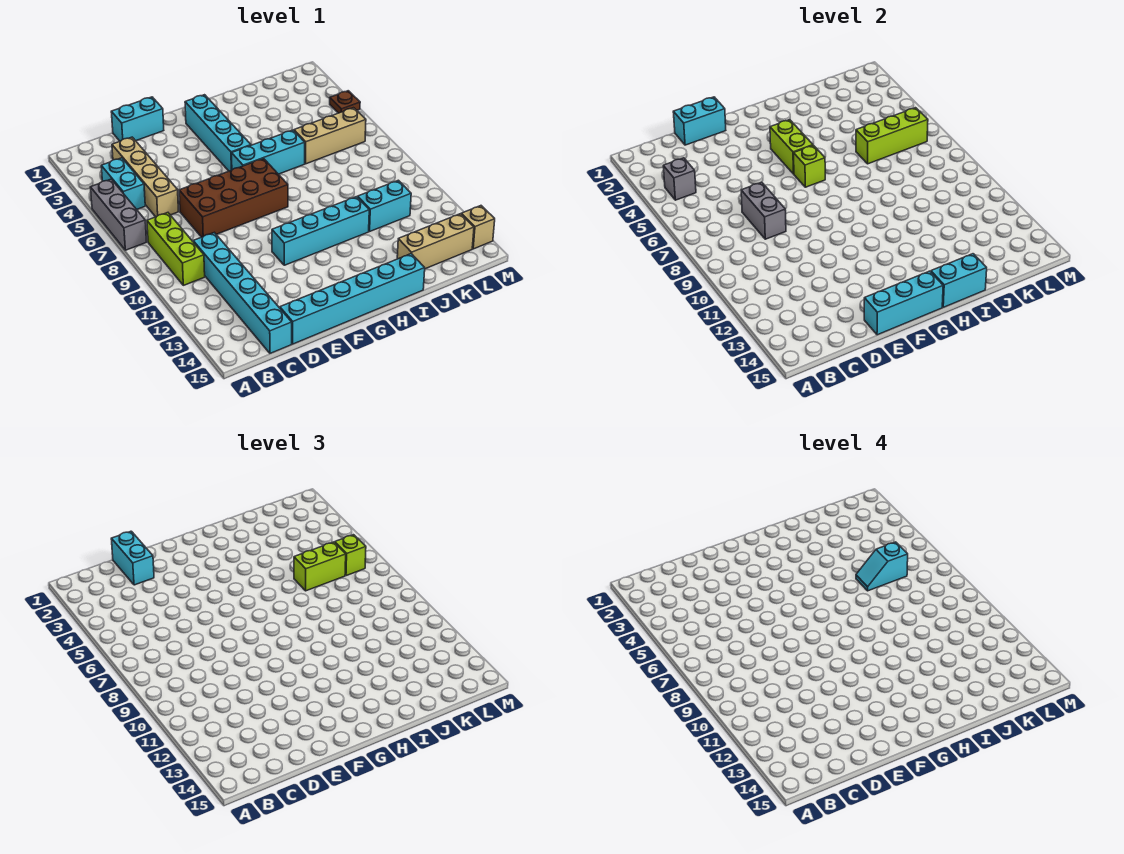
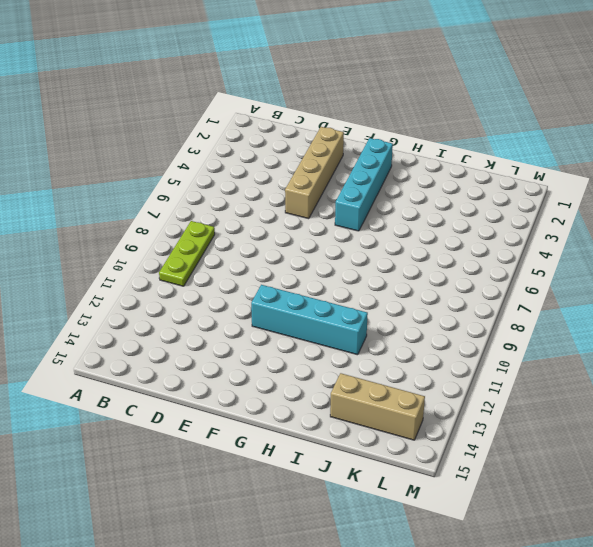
lime 1x3 plate [159,221,215,286] -> lime 1x3 brick [147,213,205,285]
tan 1x4 brick [285,127,344,219] -> tan 1x4 brick moved to [112,137,179,217]
none -> grey 1x3 brick [90,179,147,250]
none -> cyan 1x2 brick [101,158,145,209]
none -> cyan 1x6 brick [193,233,292,353]

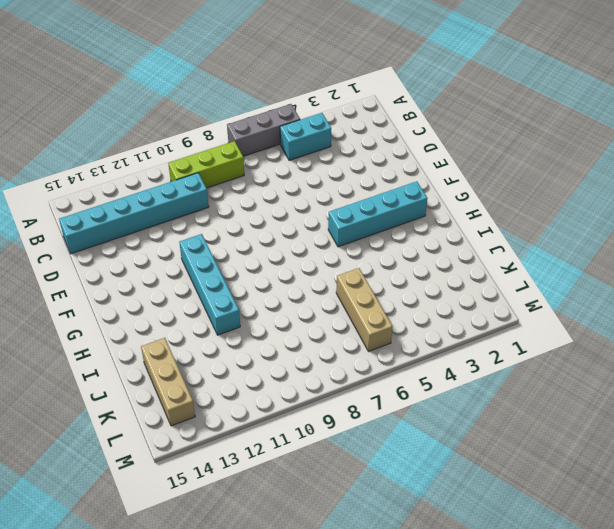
none -> tan 1x4 brick [112,137,179,217]
none -> cyan 1x2 brick [111,97,164,141]
none -> brown 2x4 brick [179,159,288,237]

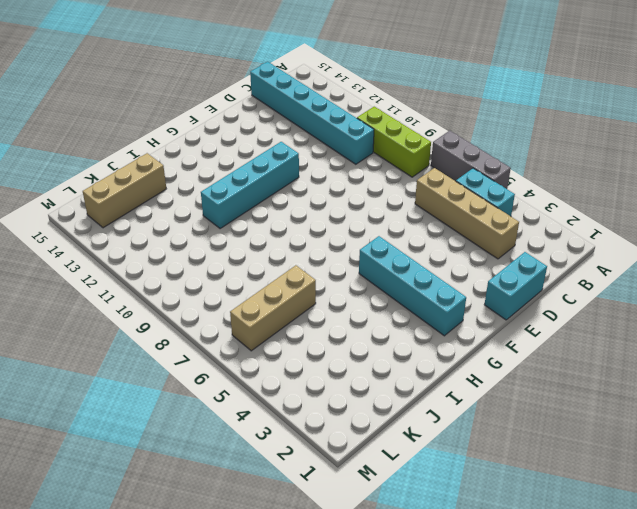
none -> brown 2x4 brick [179,159,288,237]
none -> cyan 1x6 brick [280,254,425,344]
none -> cyan 1x3 brick [232,130,305,174]

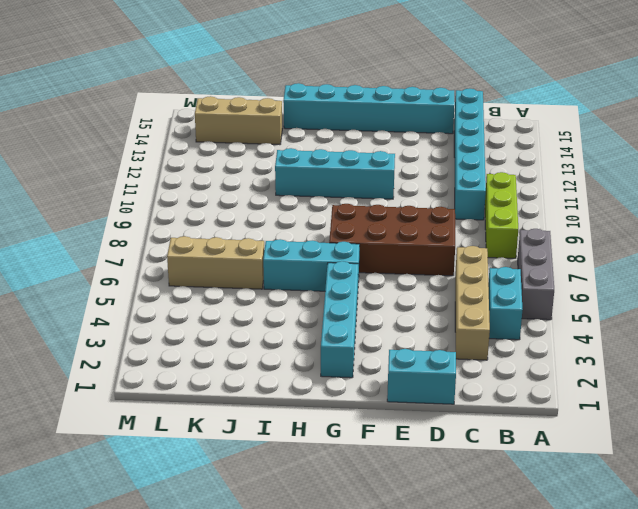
none -> cyan 1x2 brick [358,180,411,231]
none -> brown 1x1 plate [330,91,360,113]
none -> tan 1x1 brick [461,206,495,249]

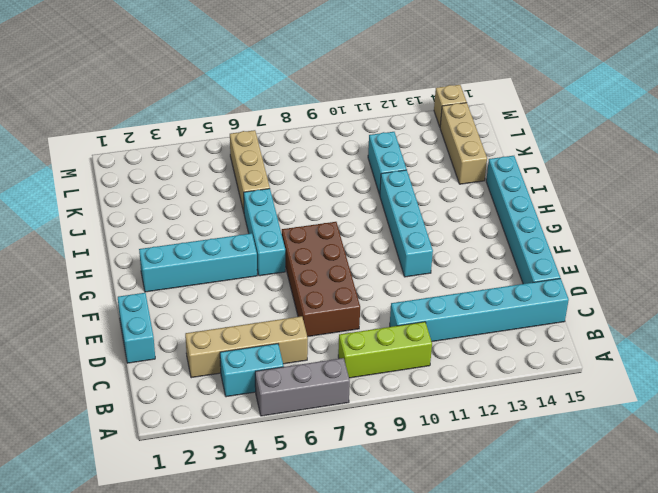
none -> brown 1x1 plate [330,91,360,113]
none -> grey 1x1 brick [663,158,696,200]
none -> cyan 1x2 brick [673,97,726,145]

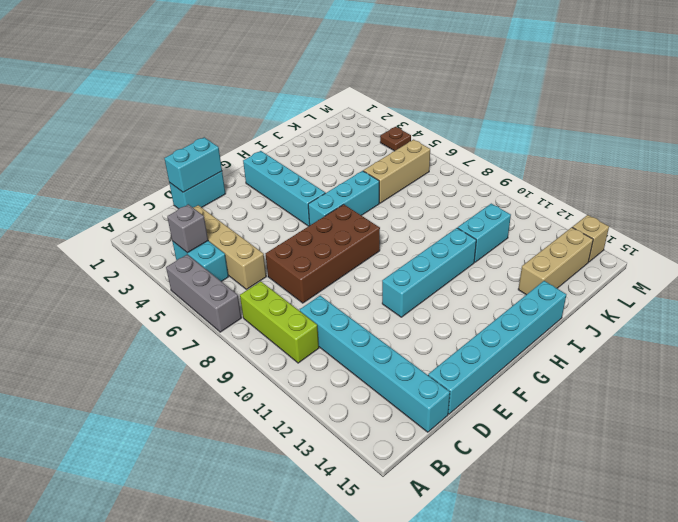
none -> grey 1x2 brick [741,182,786,239]
none -> cyan 1x3 brick [864,271,943,335]
none -> lime 1x2 brick [770,120,813,174]

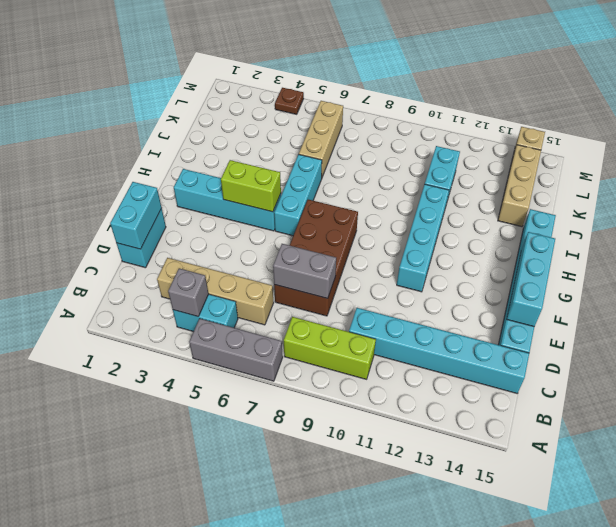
none -> lime 1x1 brick [794,145,825,187]
none -> cyan 1x2 brick [931,254,987,307]
none -> lime 1x3 brick [856,108,928,164]

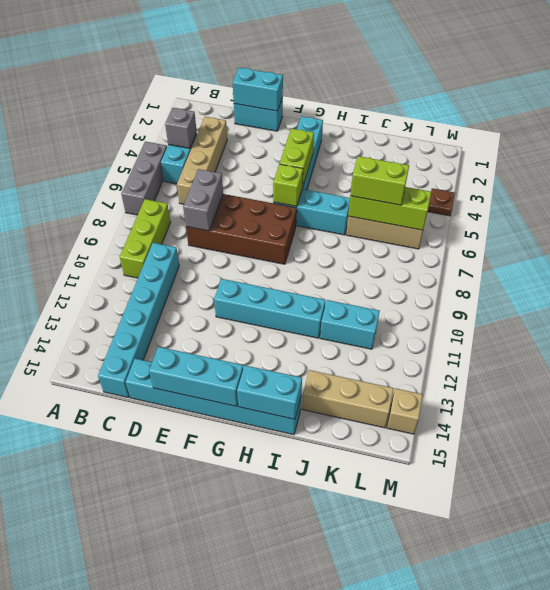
none -> cyan 1x2 brick [111,531,154,585]
none -> lime 1x1 brick [335,535,366,576]
none -> cyan 1x2 slope [856,542,908,591]

